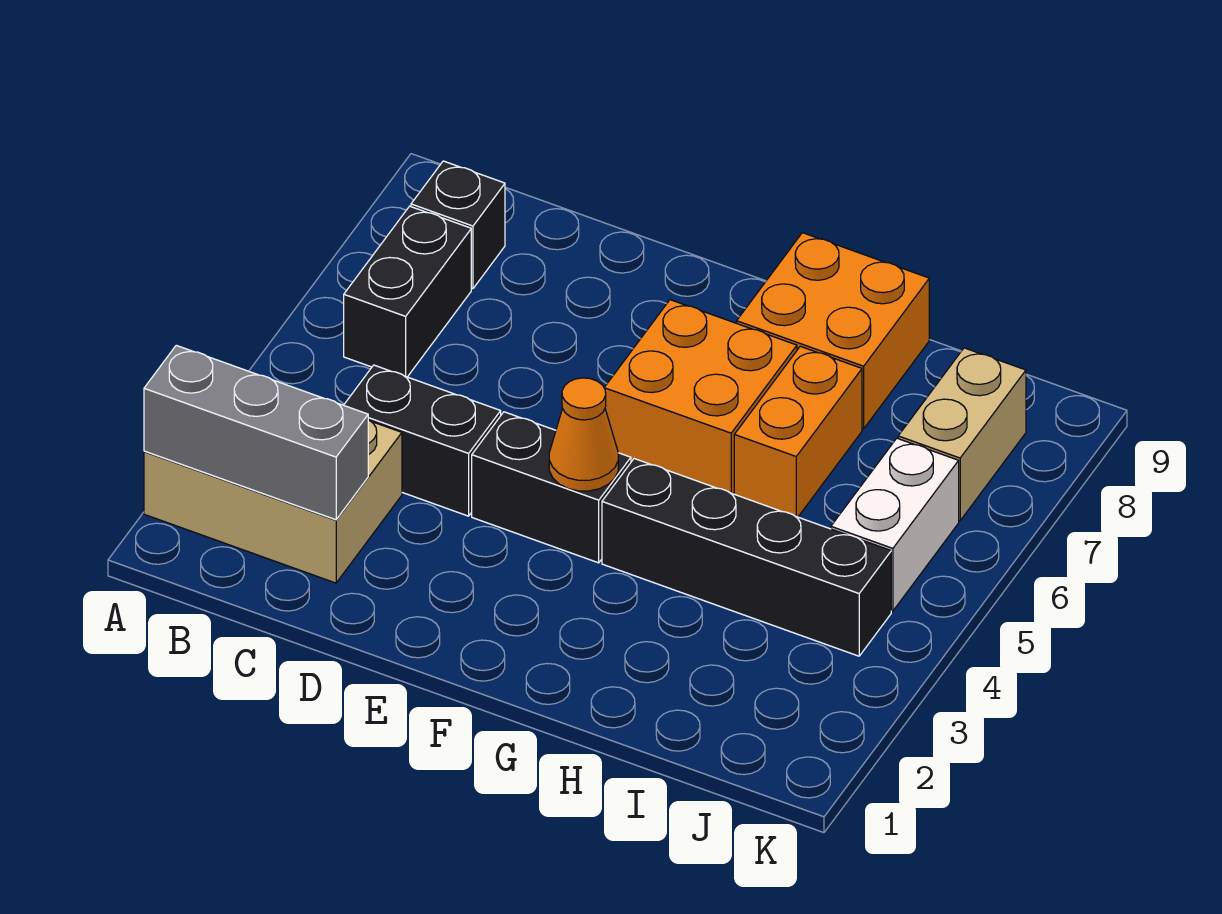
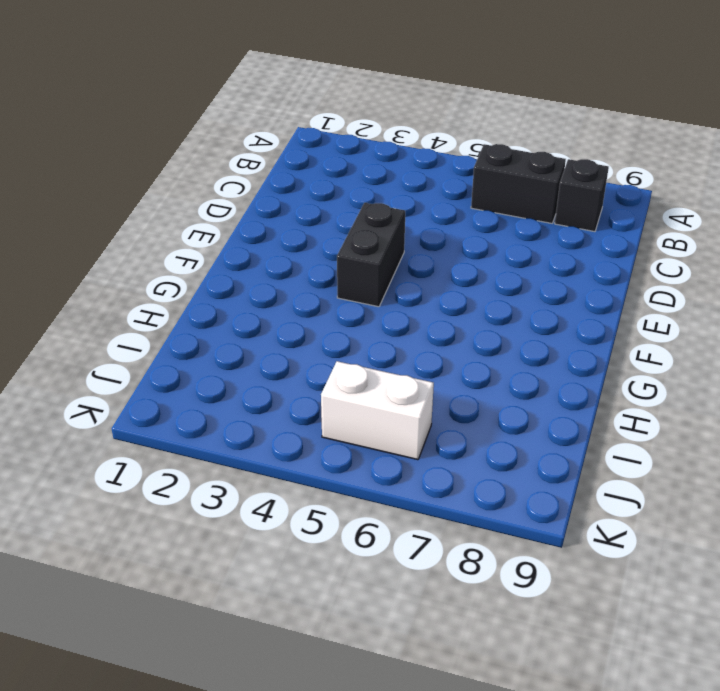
none -> tan 2x3 brick [144,420,402,583]
none -> black 1x2 brick [344,365,501,516]
none -> orange 2x2 brick [604,300,797,494]

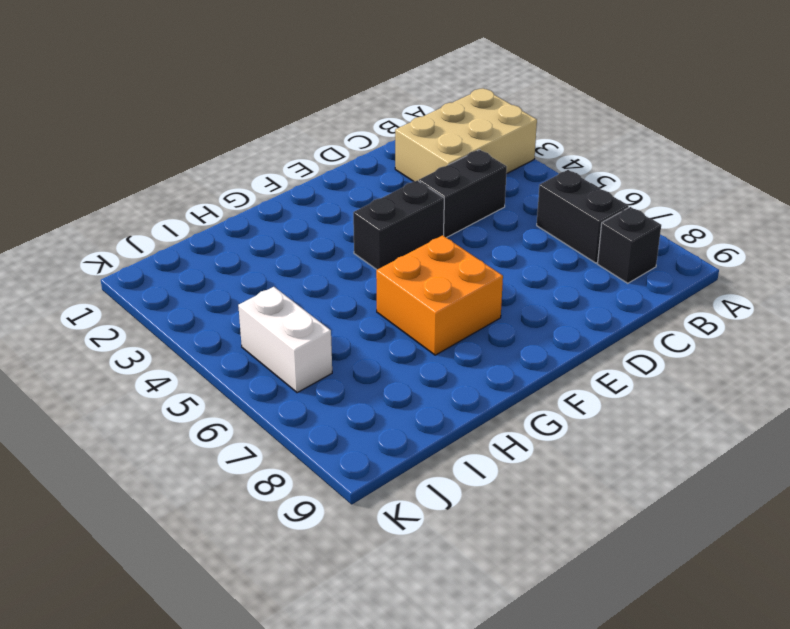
none -> black 1x4 brick [602,459,891,656]
none -> orange 2x2 brick [737,233,929,429]
none -> orange 1x2 brick [734,346,862,517]

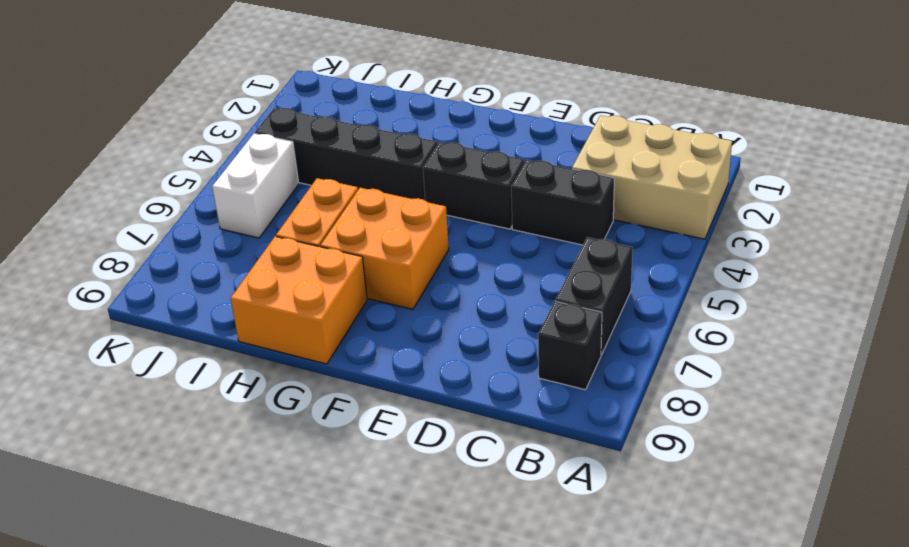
none -> tan 1x2 brick [898,348,1026,521]
none -> grey 1x3 brick [144,345,368,520]
none -> orange 1x1 cone [549,378,618,491]

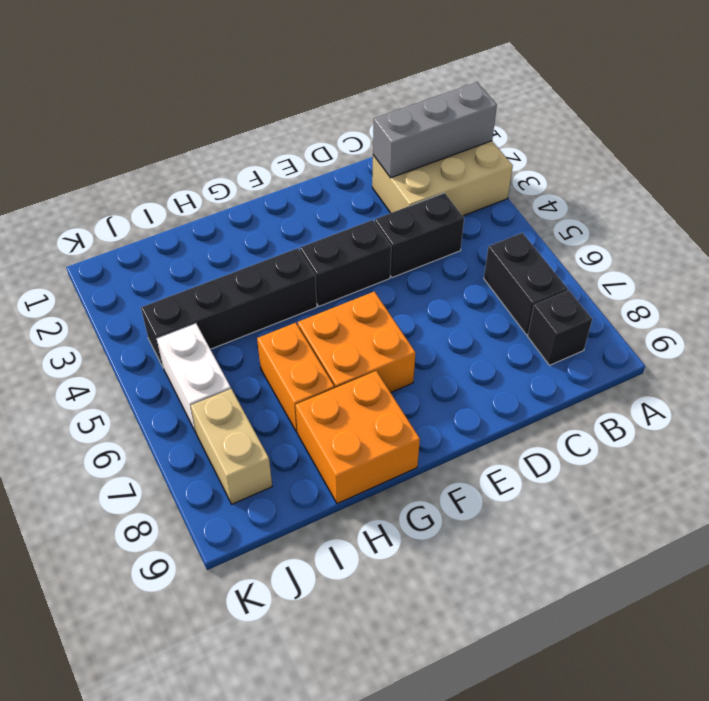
none -> orange 1x1 cone [549,378,618,491]

